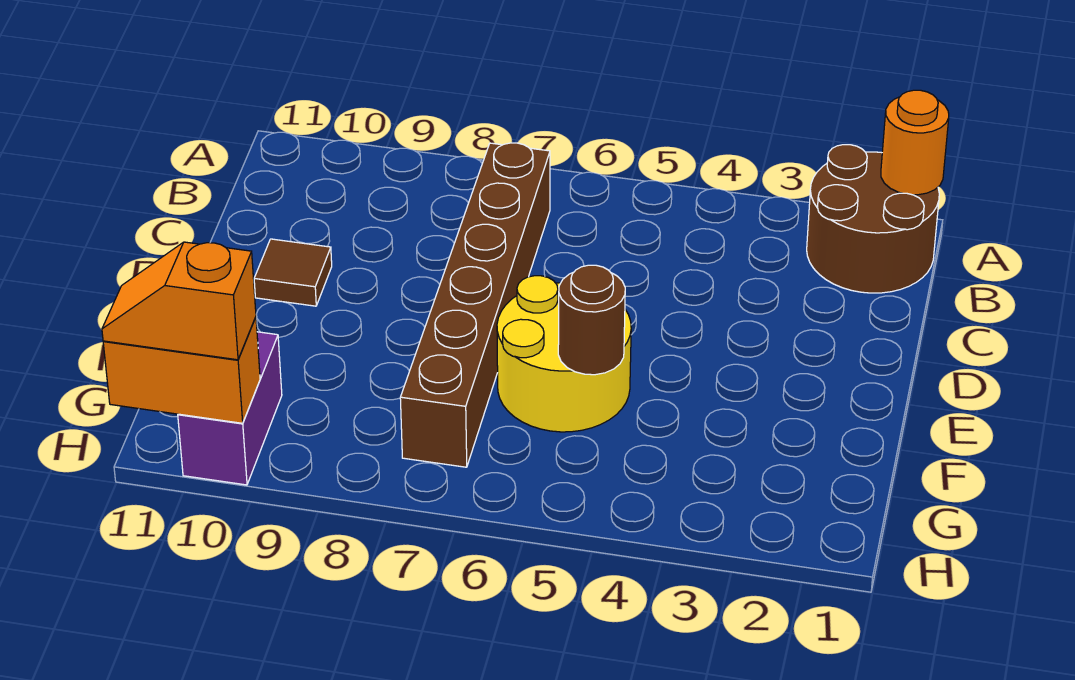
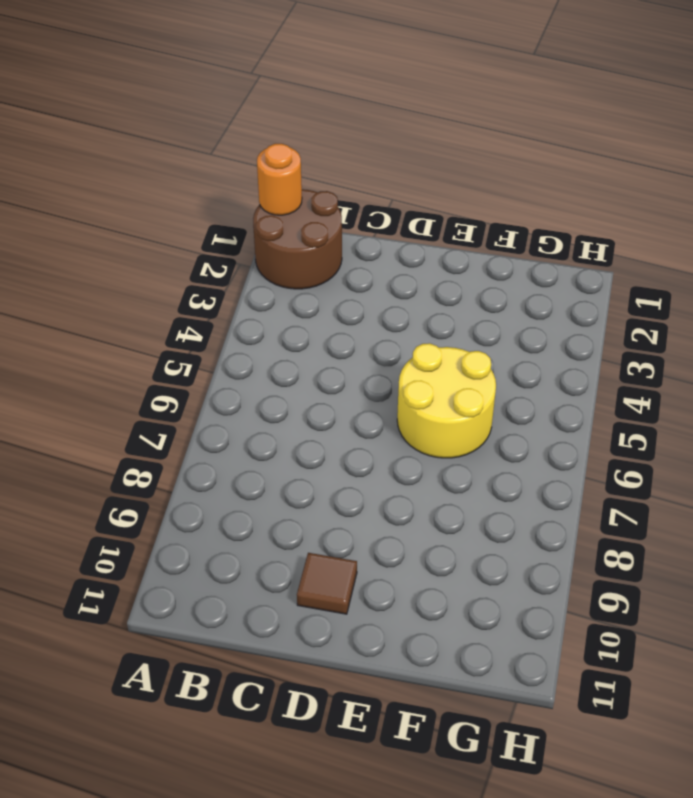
none -> brown 1x6 brick [400,143,550,467]
none -> purple 1x2 brick [178,332,282,485]

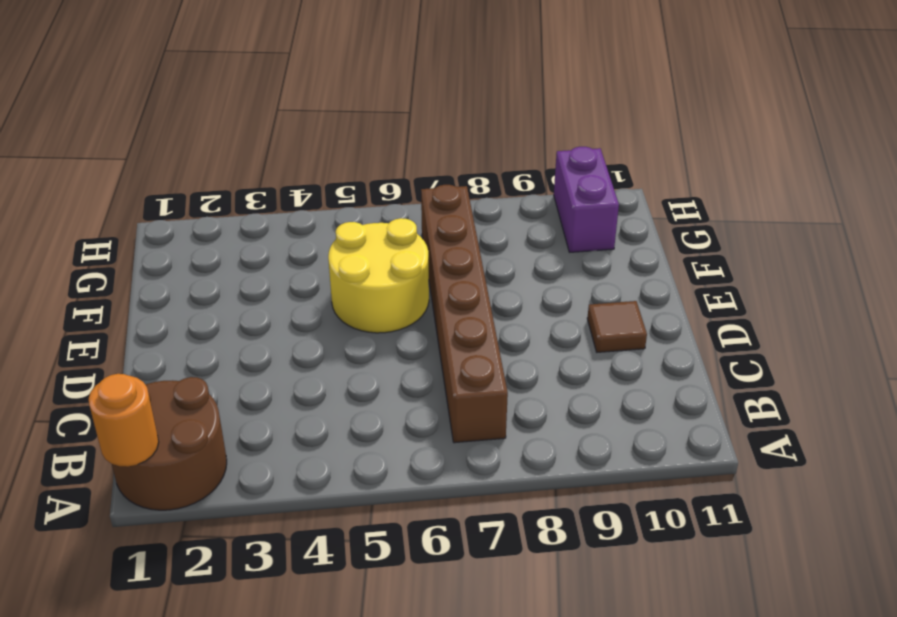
none -> brown 1x1 round brick [558,265,625,375]
none -> orange 1x2 brick [103,317,260,423]

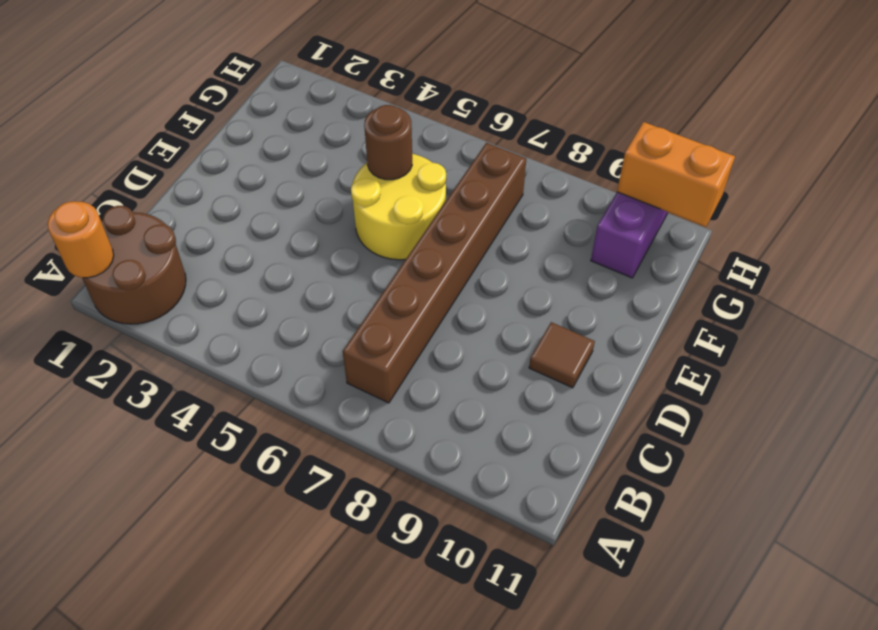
none -> orange 1x2 slope [102,242,256,360]

